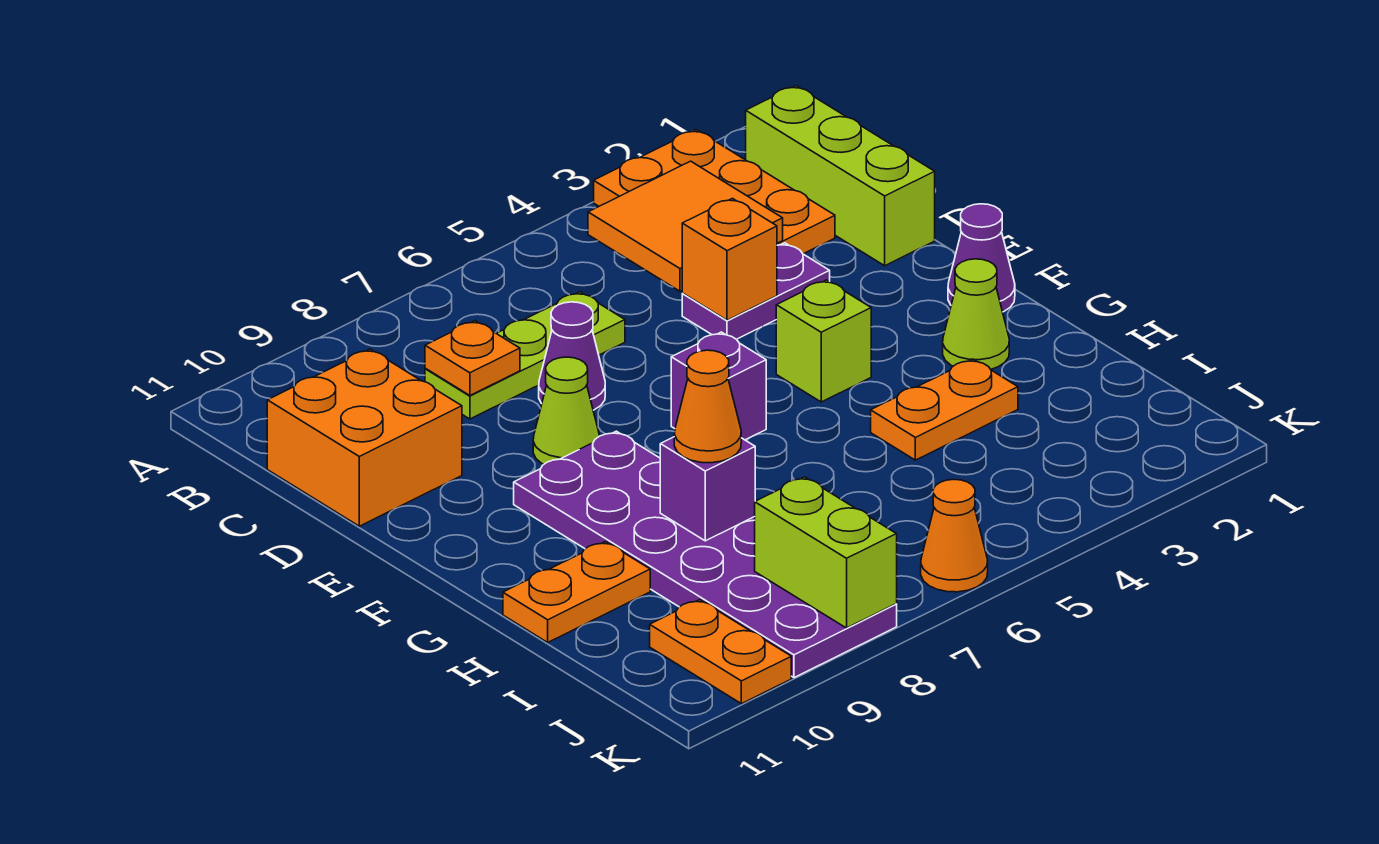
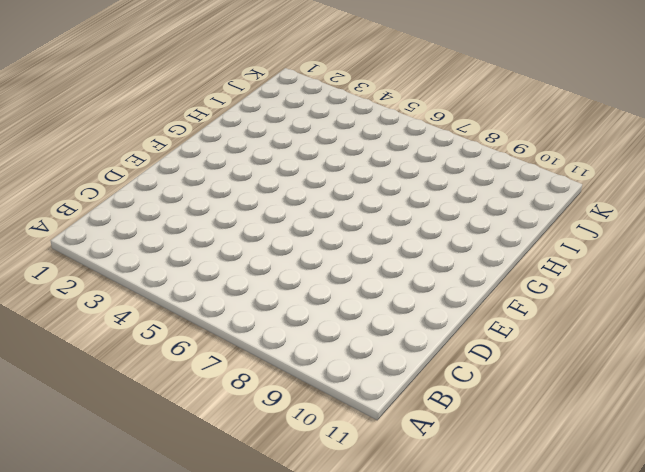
none -> orange 2x3 plate [594,130,835,254]
none -> lime 1x3 brick [746,86,935,266]
none -> lime 1x3 plate [425,292,625,419]

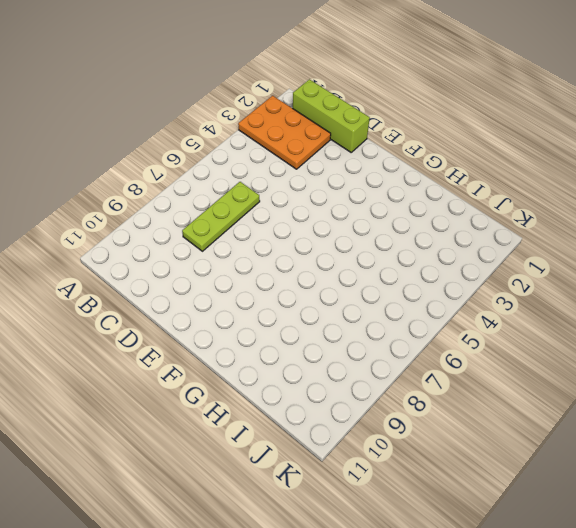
none -> orange 2x2 brick [267,349,462,526]
none -> purple 1x2 plate [682,243,830,339]
none -> purple 1x1 cone [539,302,605,410]

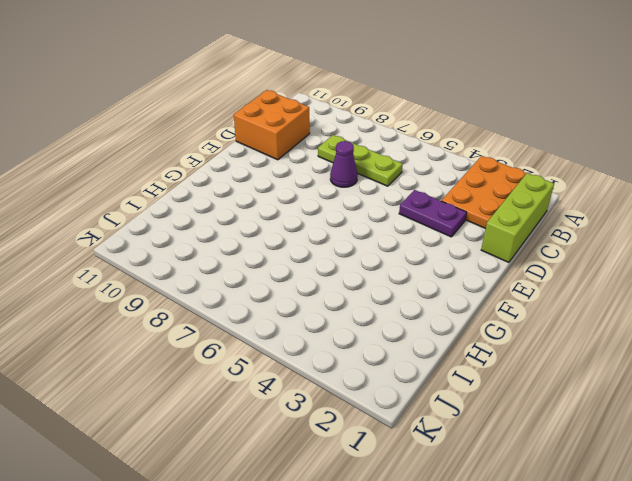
none -> lime 1x1 cone [533,357,600,464]
none -> purple 1x1 cone [948,204,1015,312]
none -> lime 1x1 brick [776,280,871,402]

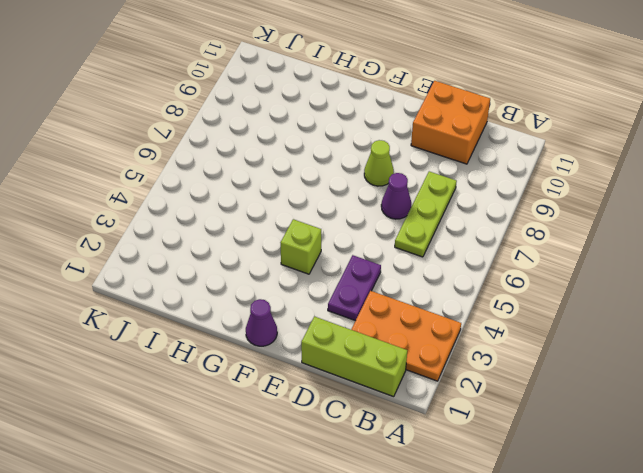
none -> purple 1x1 brick [671,332,766,440]
none -> purple 2x6 plate [514,431,897,678]
none -> lime 1x1 cone [943,259,1009,369]

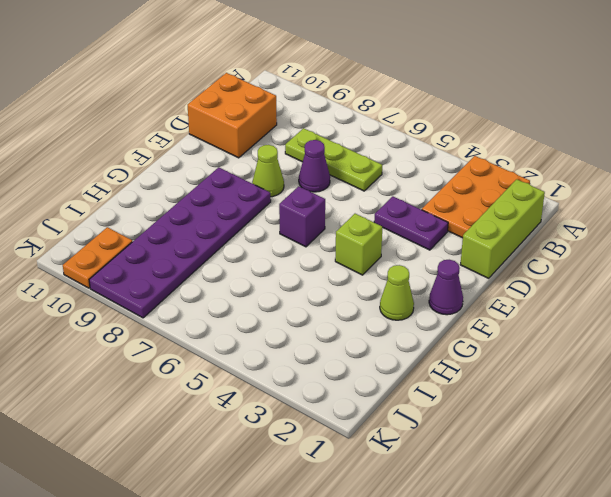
none -> orange 1x2 plate [871,359,1018,460]
none -> orange 1x2 plate [503,542,650,642]
none -> orange 1x1 cone [921,479,988,592]

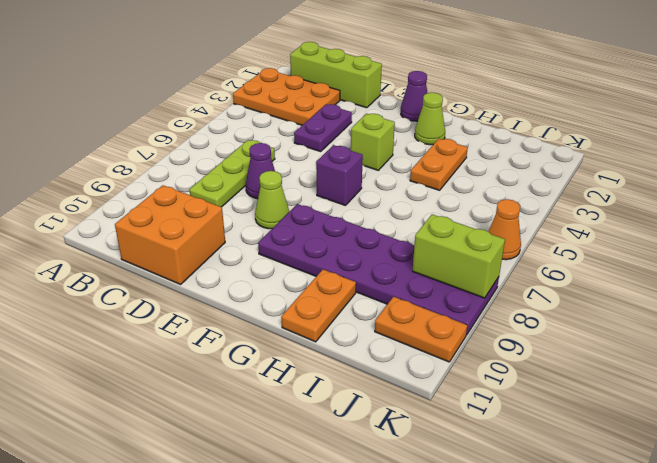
none -> orange 2x2 tile [588,161,783,291]
none -> orange 1x1 plate [425,321,520,395]
none -> orange 1x1 brick [682,198,777,320]

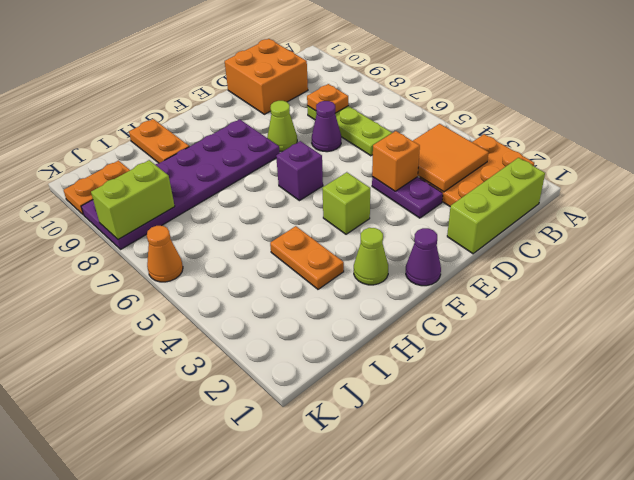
none -> purple 1x1 brick [660,437,755,541]
none -> orange 1x1 cone [674,350,741,463]

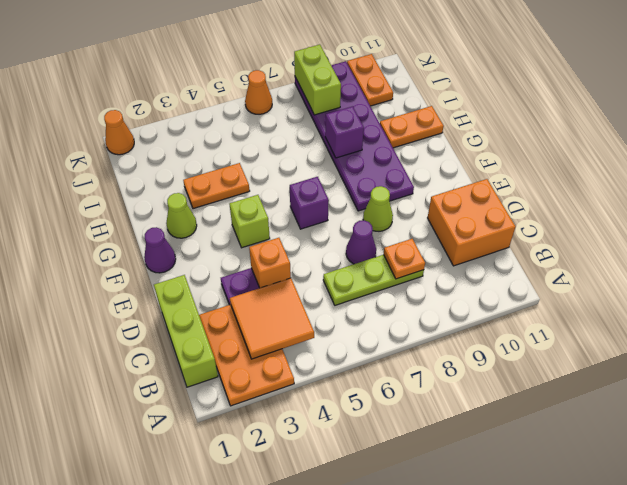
orange 1x1 cone [104,110,134,155] -> orange 1x1 cone moved to [674,350,741,463]

